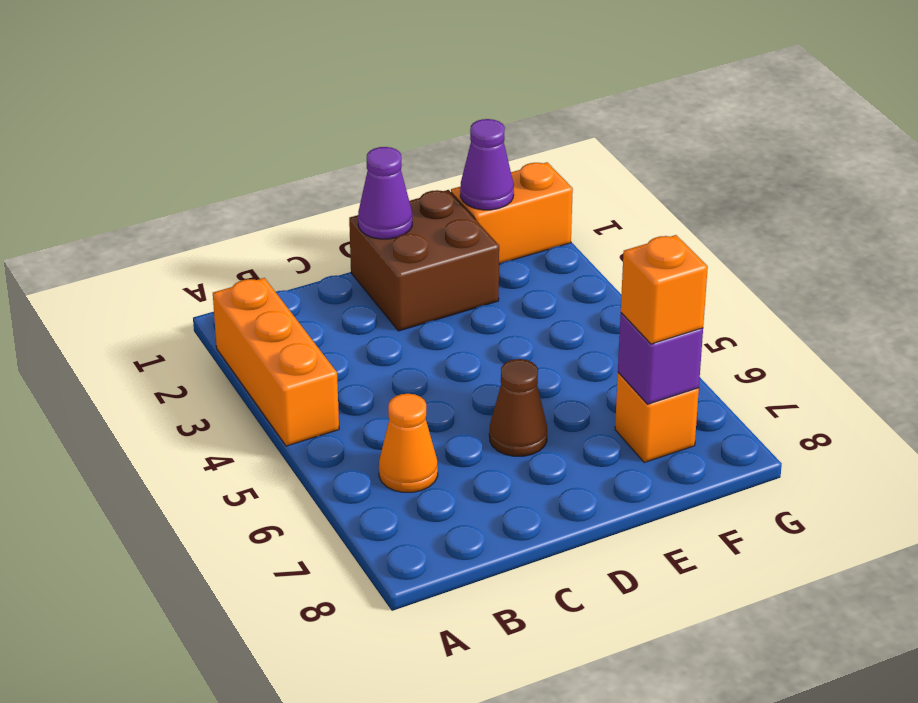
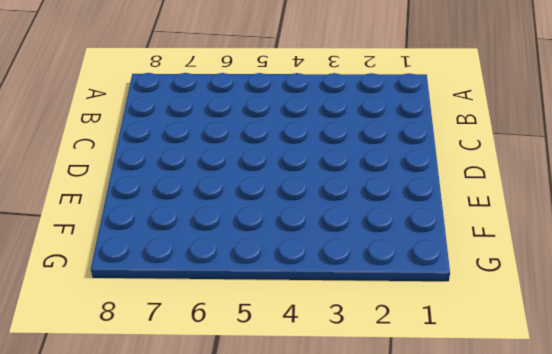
none -> orange 1x3 brick [213,278,339,446]
none -> orange 1x1 cone [379,394,438,492]

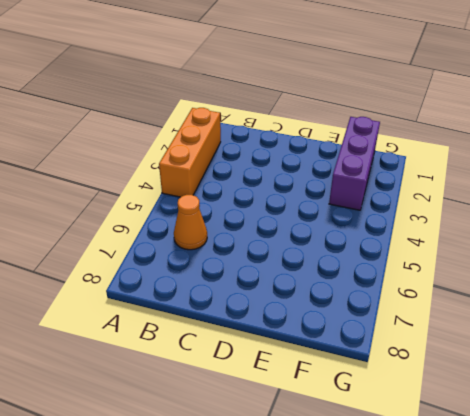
purple 1x3 brick [329,117,380,210] -> orange 1x2 brick [451,162,573,264]
none -> brown 2x2 brick [349,190,499,331]
none -> brown 1x1 cone [489,359,547,456]

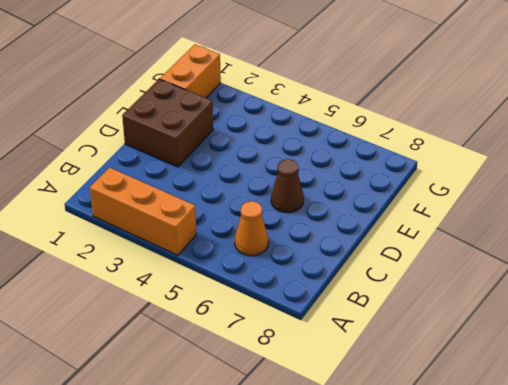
none -> orange 1x1 brick [615,373,699,462]
none -> purple 1x1 cone [358,147,412,239]

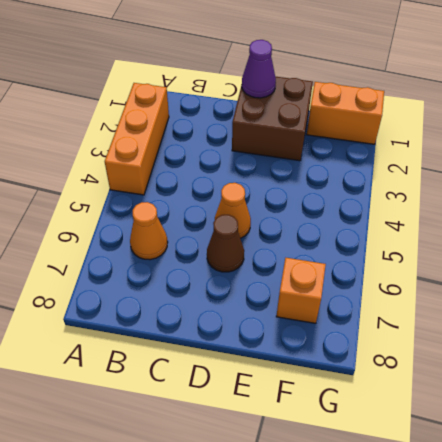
orange 1x1 cone [215,183,251,238] -> none
none -> purple 1x1 cone [460,119,514,210]
none -> purple 1x1 brick [618,313,703,404]

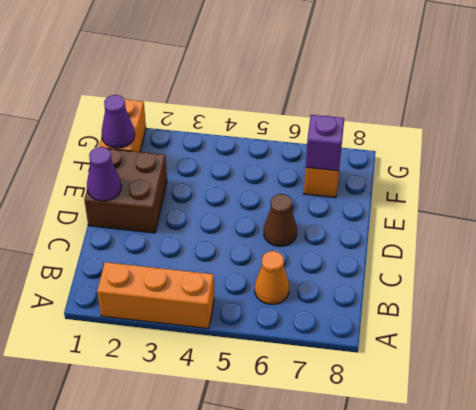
none -> orange 1x1 brick [621,235,708,344]

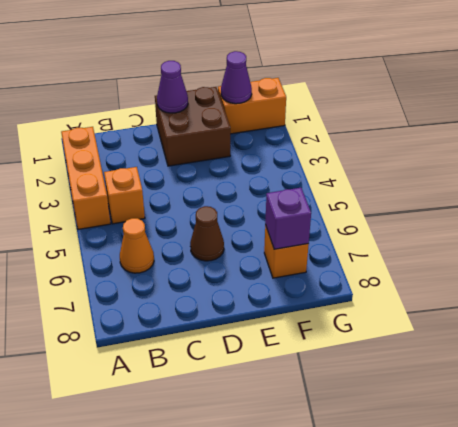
orange 1x1 brick [104,167,145,224] -> orange 1x1 brick moved to [621,235,708,344]

